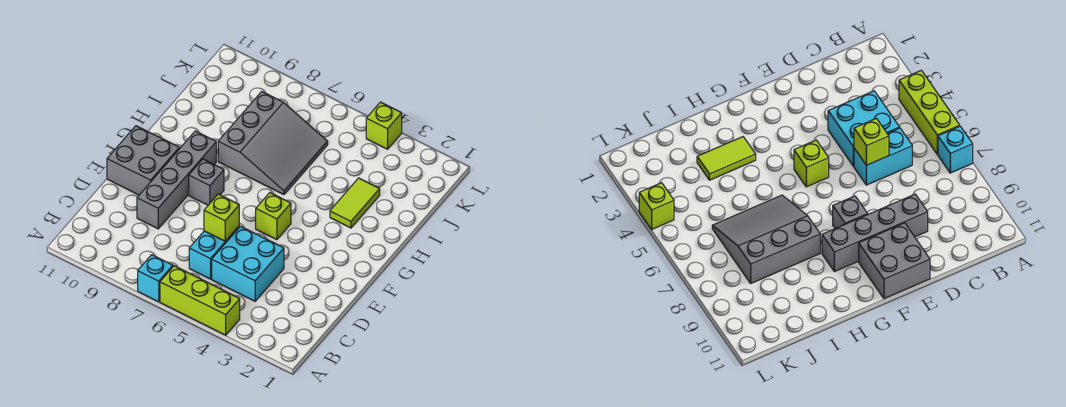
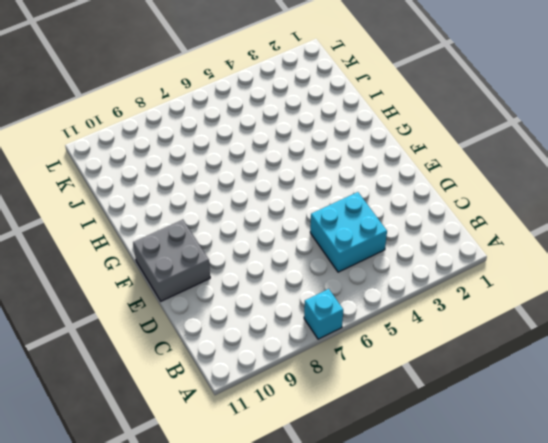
none -> lime 1x3 brick [160,266,240,335]
none -> cyan 1x2 brick [189,226,239,279]
none -> grey 1x4 brick [137,131,216,229]

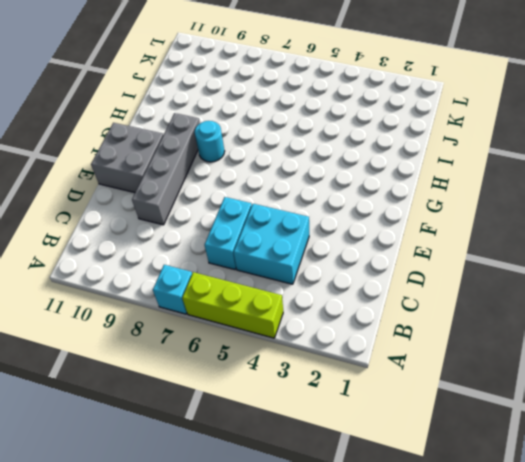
cyan 1x1 round brick [195,121,225,162] -> none
none -> lime 1x1 brick [256,193,291,240]
none -> grey 1x1 brick [189,159,224,205]
none -> lime 1x2 tile [330,178,380,228]

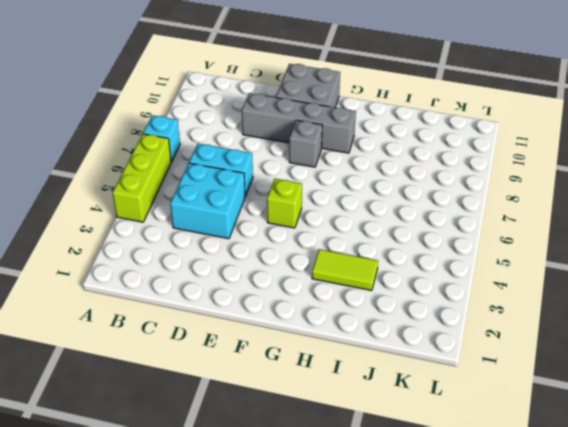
none -> grey 3x3 slope [218,92,328,195]
none -> lime 1x1 brick [366,102,402,149]
none -> lime 1x1 brick [204,194,239,241]

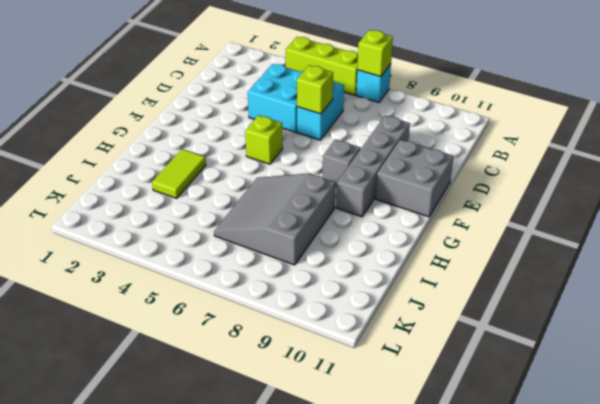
lime 1x1 brick [357,30,393,77] -> lime 1x1 brick moved to [366,102,402,149]

